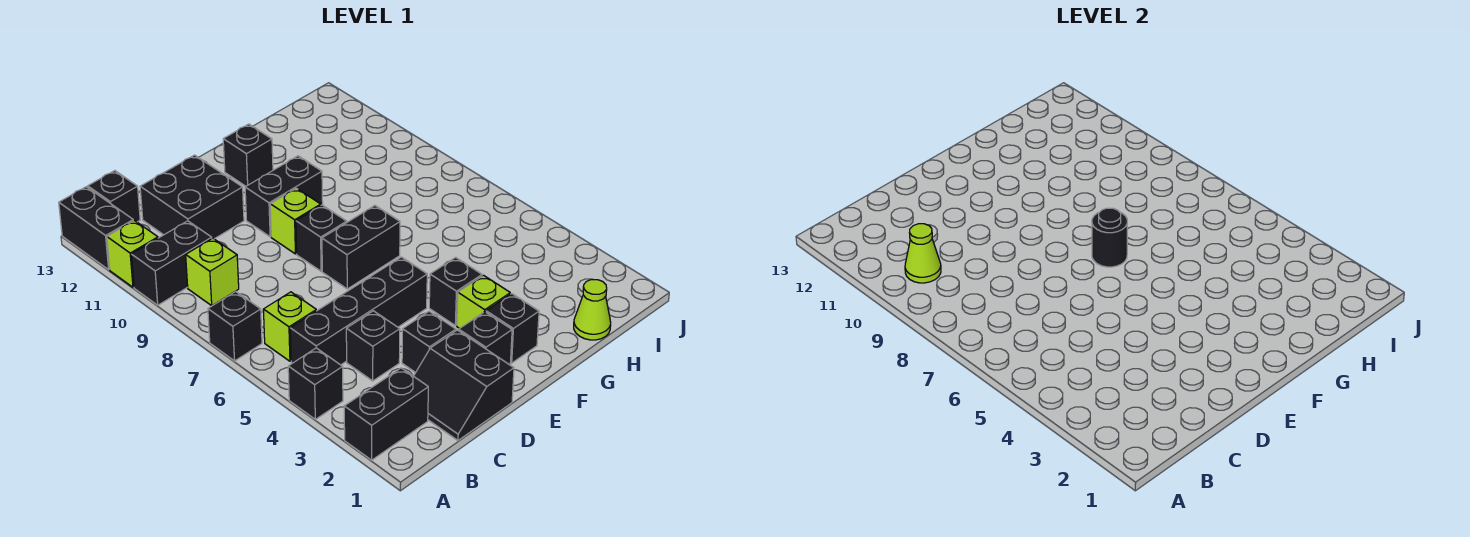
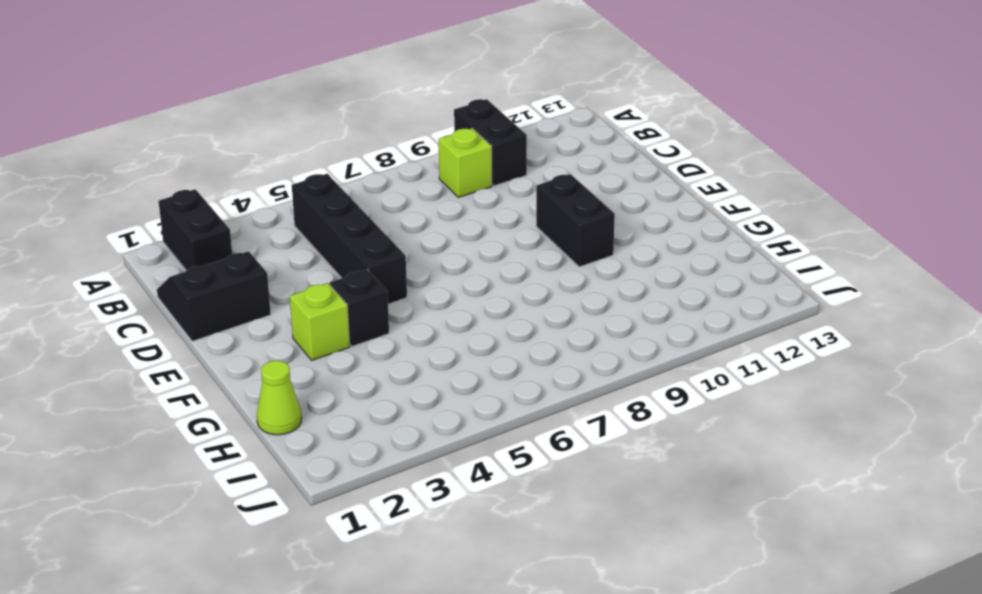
none -> black 1x1 brick [288,348,343,419]
none -> black 1x1 brick [208,291,262,361]
none -> lime 1x1 brick [107,221,158,287]

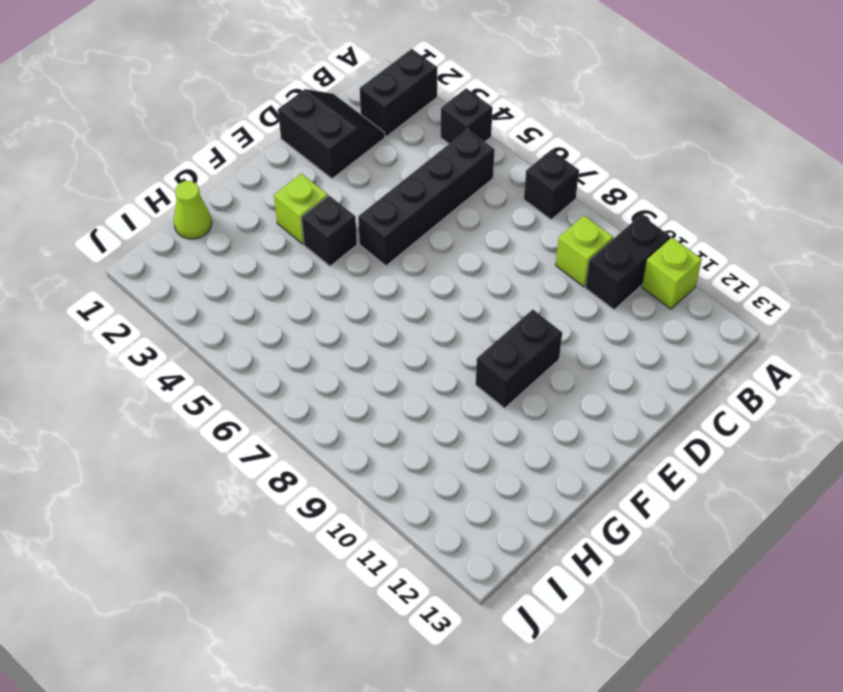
none -> black 1x2 brick [59,187,133,270]
none -> lime 1x1 brick [263,292,316,361]
none -> black 1x1 brick [88,171,140,222]

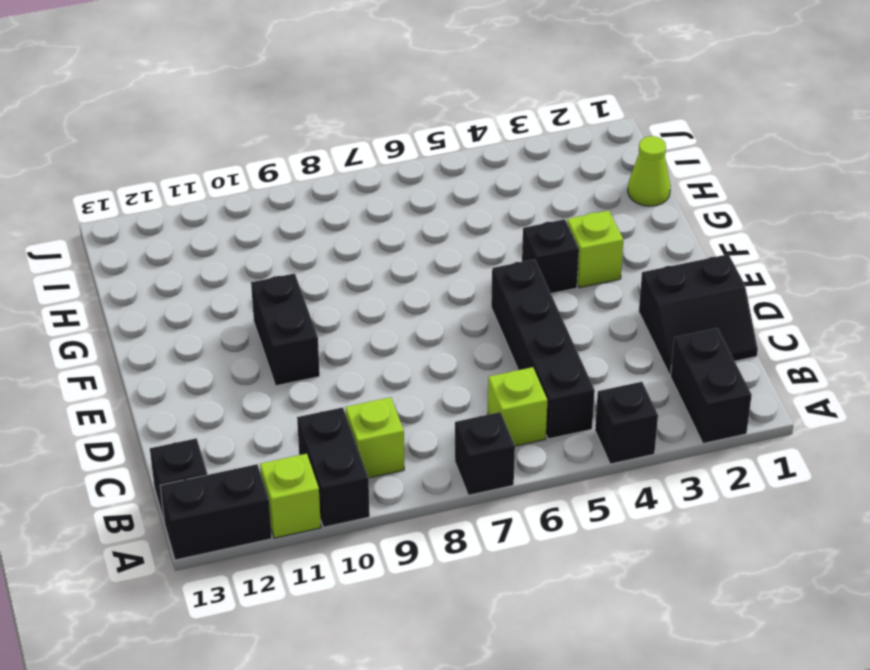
none -> black 1x1 brick [346,311,400,381]
none -> black 2x2 brick [140,155,244,239]
none -> black 1x1 brick [402,311,456,373]

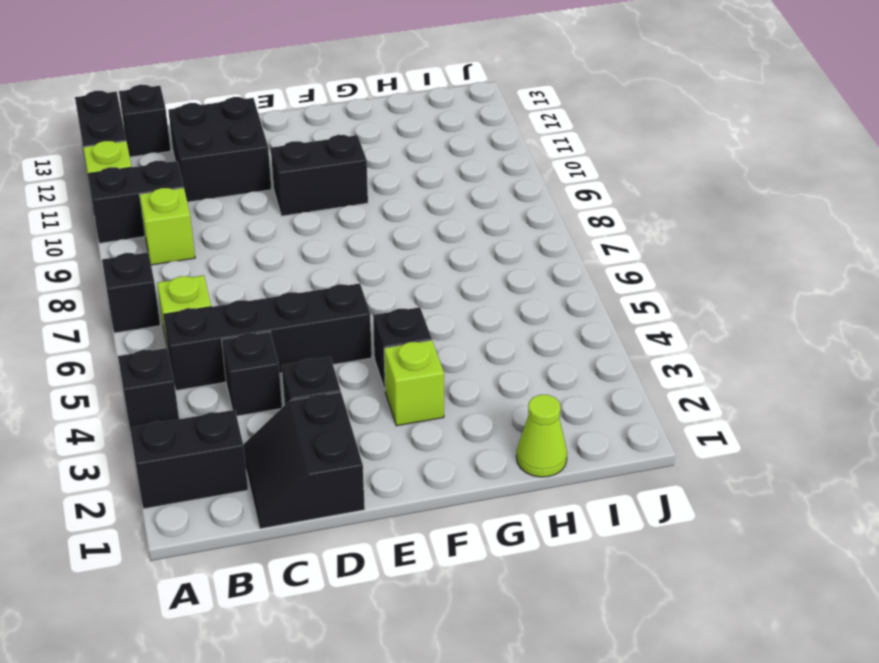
none -> black 1x1 brick [459,312,512,365]
none -> black 1x2 brick [322,206,400,289]
none -> black 1x1 brick [296,205,347,271]

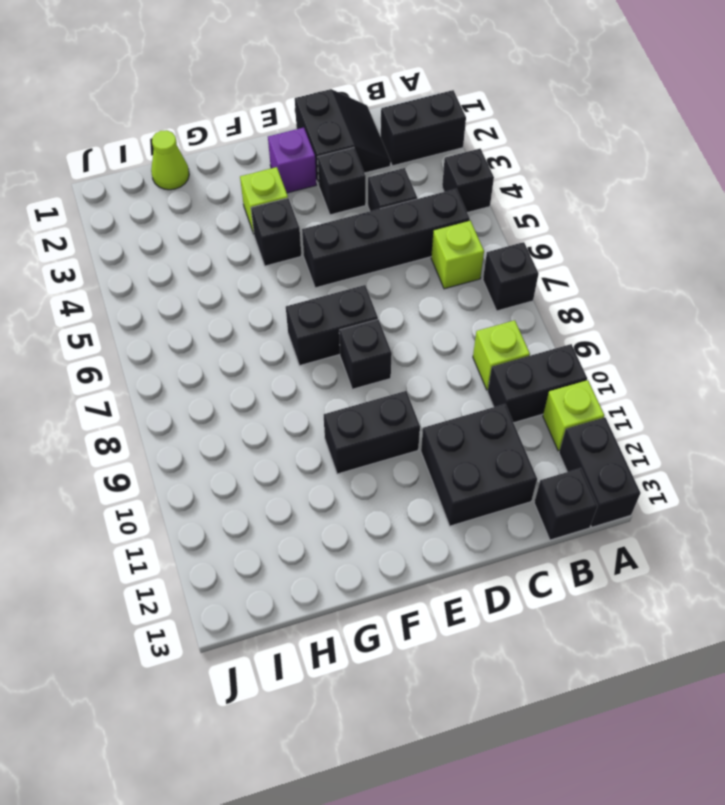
purple 1x1 brick [268,128,316,193] -> black 1x1 brick [459,312,512,365]
none -> lime 1x1 brick [270,188,321,254]
none -> black 1x1 brick [486,294,539,363]
none -> black 1x1 brick [223,124,273,186]

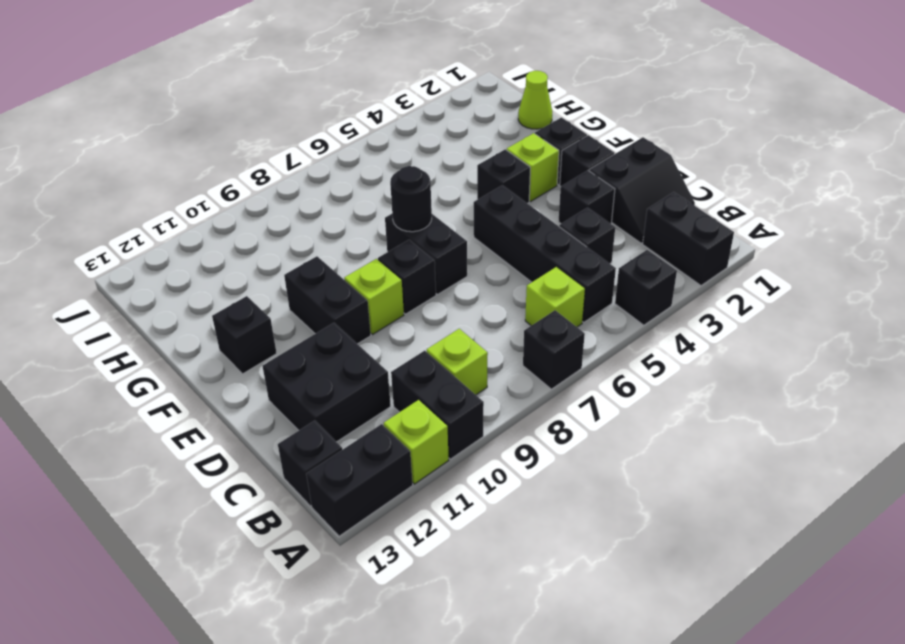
none -> lime 1x1 cone [905,224,941,283]

